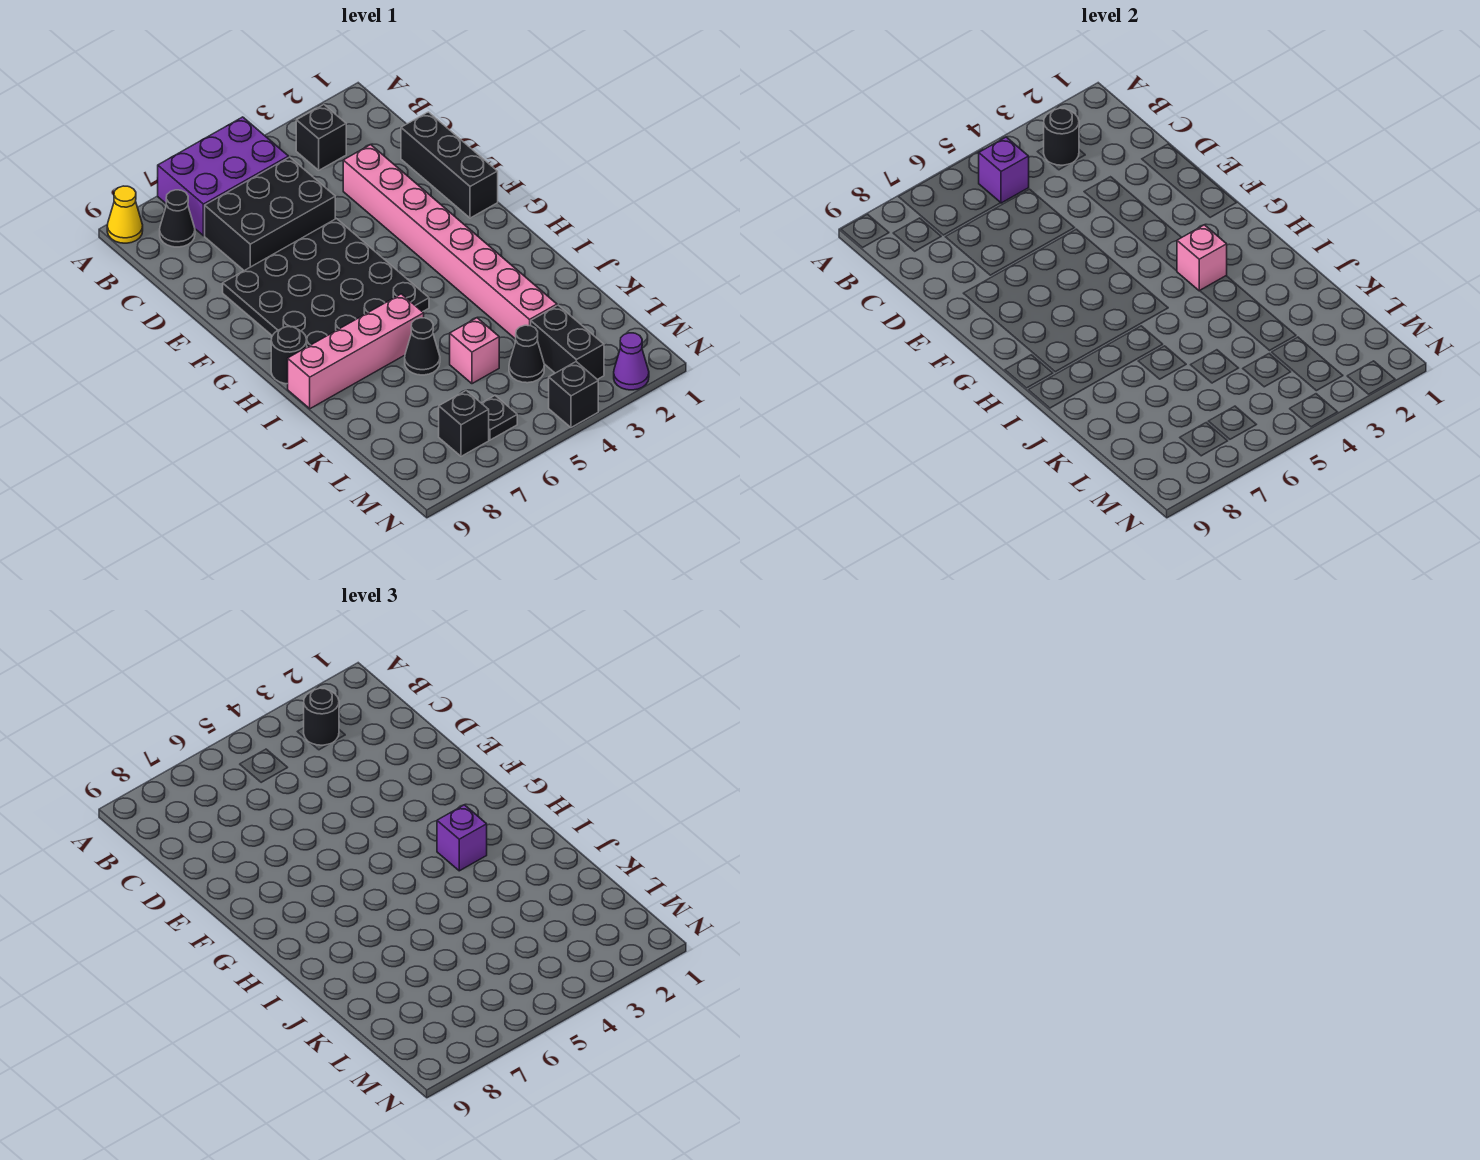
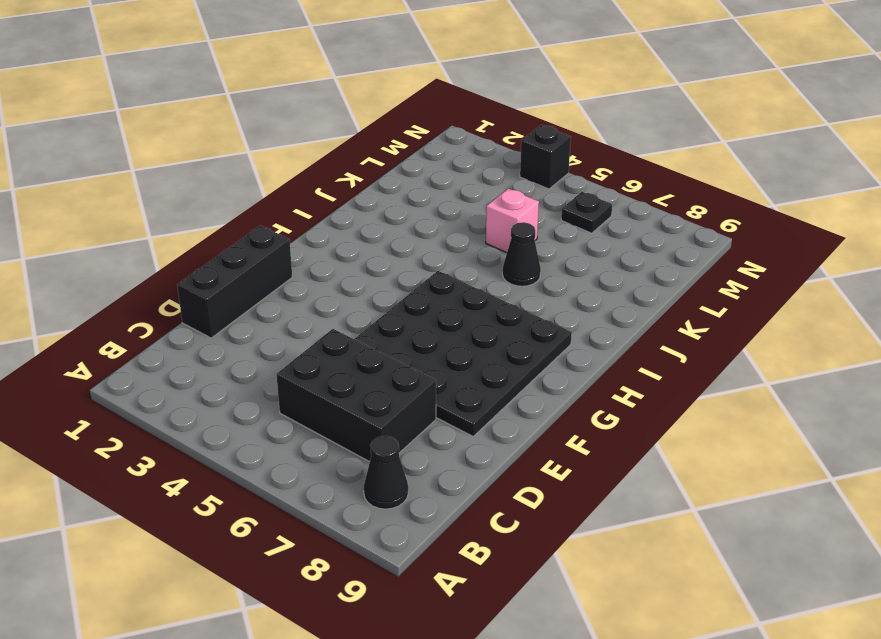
none -> purple 2x3 brick [158,117,289,236]
none -> yellow 1x1 cone [107,186,143,243]
none -> black 1x1 brick [296,104,346,170]

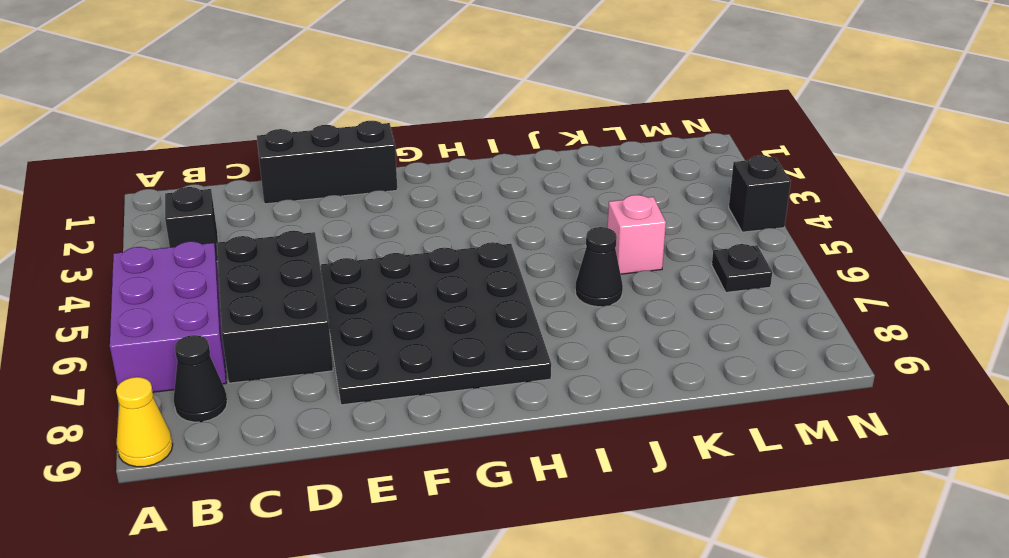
none -> pink 1x8 brick [343,145,557,339]
none -> black 1x1 round brick [271,327,307,384]
none -> pink 1x4 brick [288,294,424,409]

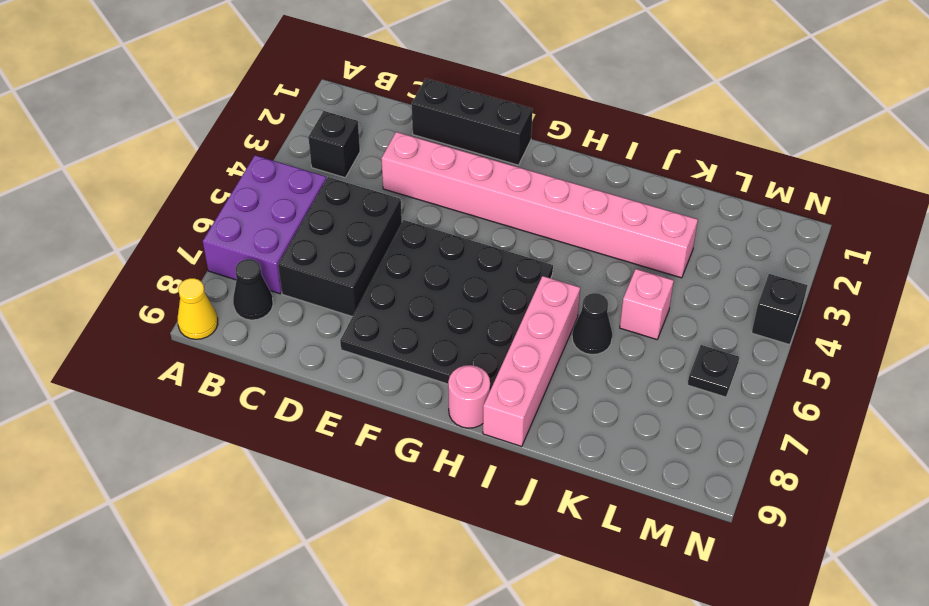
pink 1x1 round brick [448,365,490,428] -> black 1x1 round brick [271,327,307,384]
none -> black 1x2 brick [531,305,604,379]
none -> black 1x1 cone [509,325,544,383]
none -> black 1x1 brick [439,390,489,456]

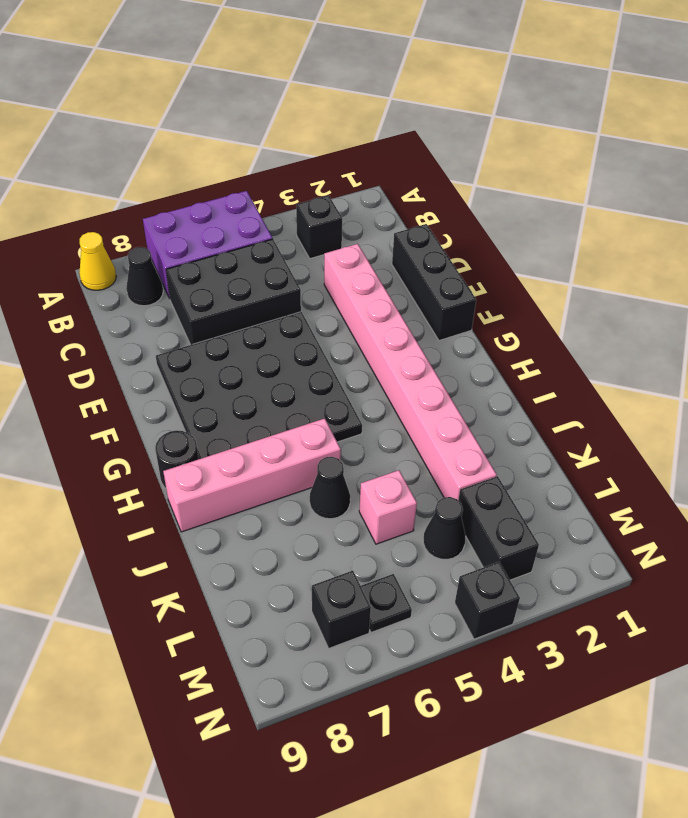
none -> purple 1x1 cone [614,333,649,390]
none -> black 1x1 round brick [1044,108,1079,165]
none -> purple 1x1 brick [979,137,1029,203]

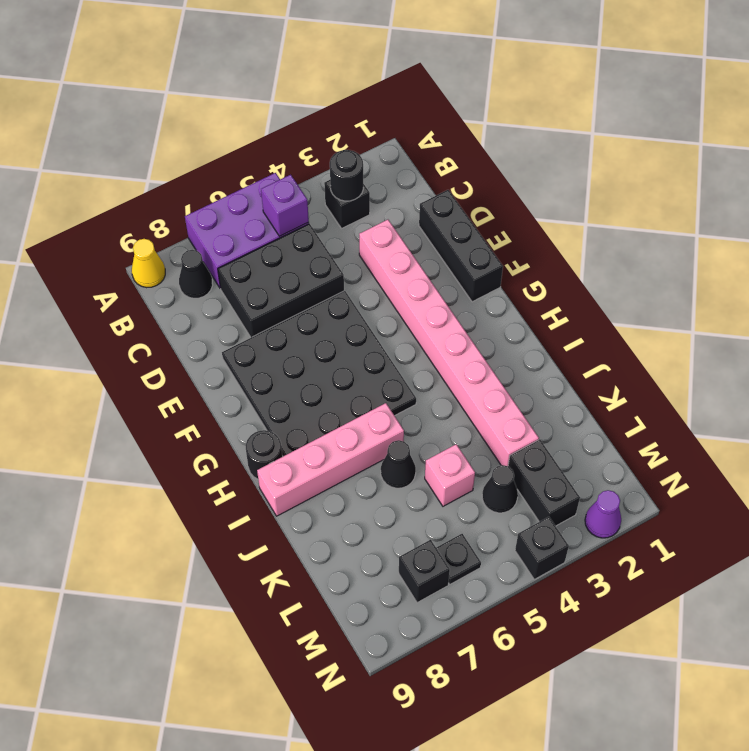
none -> pink 1x1 brick [1177,225,1227,291]
none -> black 1x1 round brick [304,688,339,745]
none -> purple 1x1 brick [437,805,487,871]

